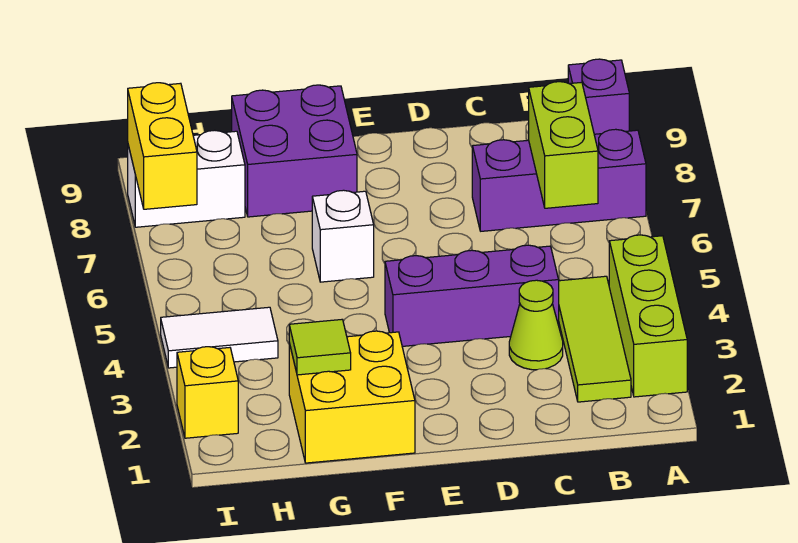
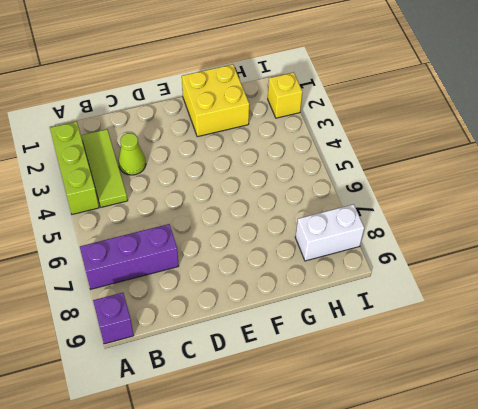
none -> purple 1x3 brick [385,245,559,346]
none -> white 1x1 brick [312,190,374,282]
none -> purple 2x2 brick [232,85,357,217]

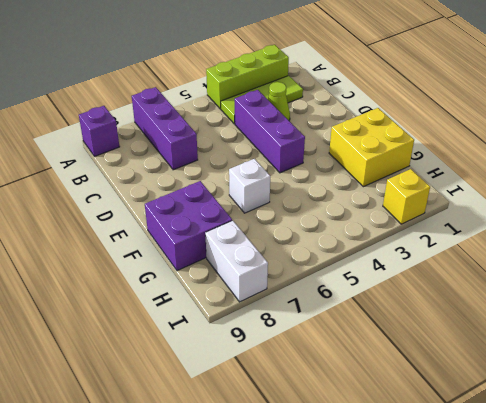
none -> white 1x2 tile [161,307,278,368]
none -> lime 1x2 brick [529,82,598,208]
none -> lime 1x1 tile [289,320,351,375]

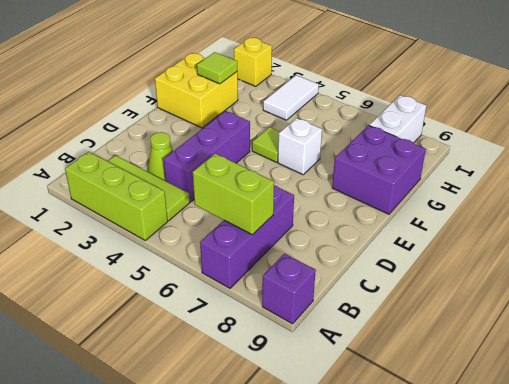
lime 1x1 tile [252,127,280,162] -> none
none -> yellow 1x2 brick [128,83,197,209]

